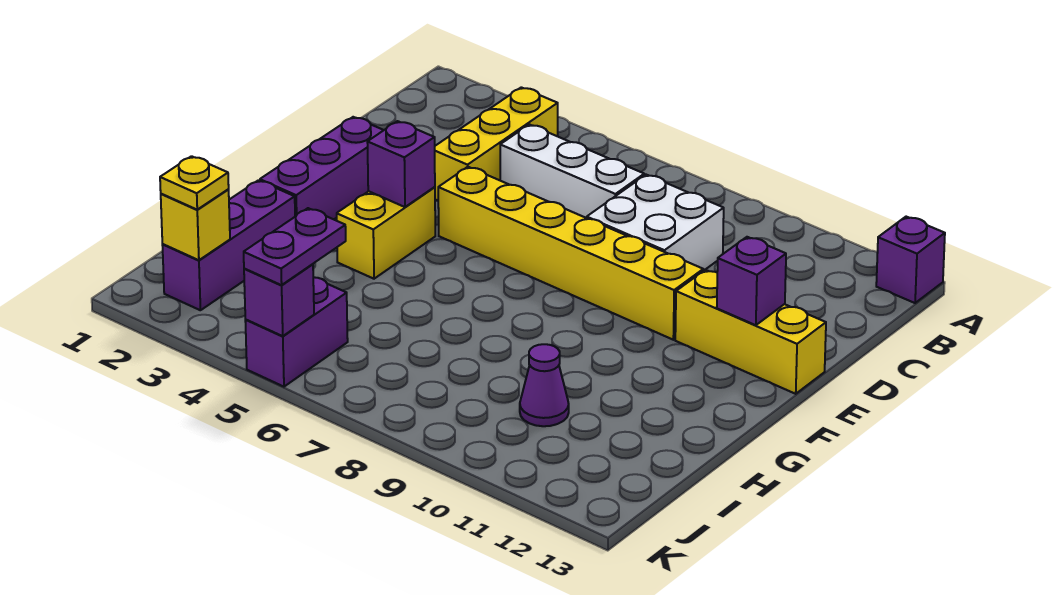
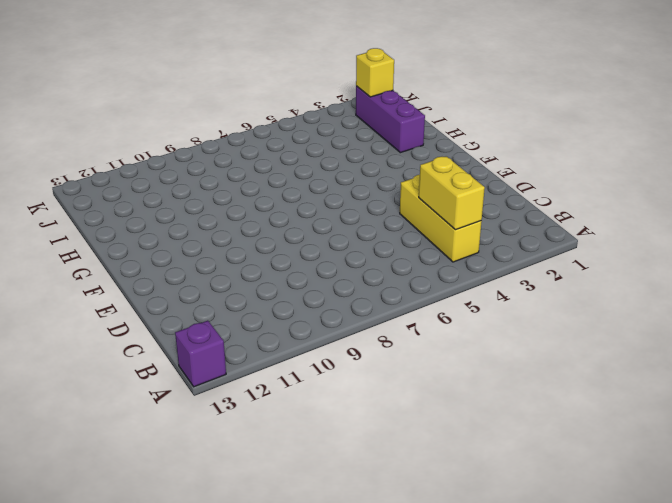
yellow 1x2 brick [419,156,485,230] -> yellow 1x2 brick moved to [337,187,435,279]
none -> white 1x3 brick [500,124,644,218]
none -> white 2x2 brick [587,175,724,271]
none -> purple 1x3 brick [260,117,384,219]

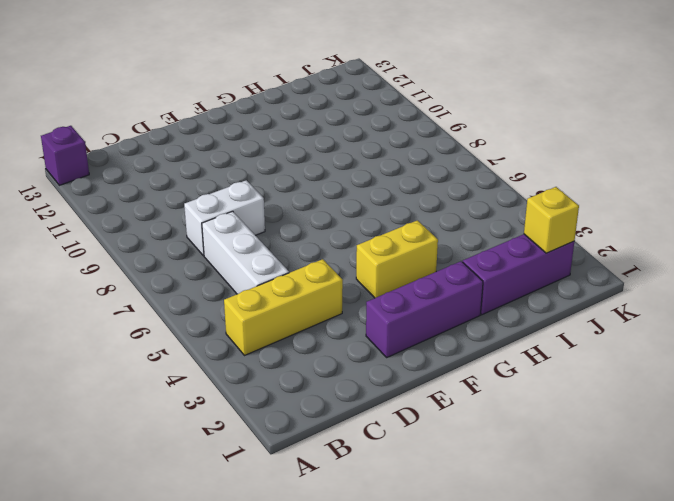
white 1x2 brick [184,180,265,256] -> white 2x2 brick [587,175,724,271]
none -> yellow 1x6 brick [438,167,703,340]
none -> yellow 1x3 brick [675,270,826,394]
none -> purple 1x1 cone [520,344,569,426]

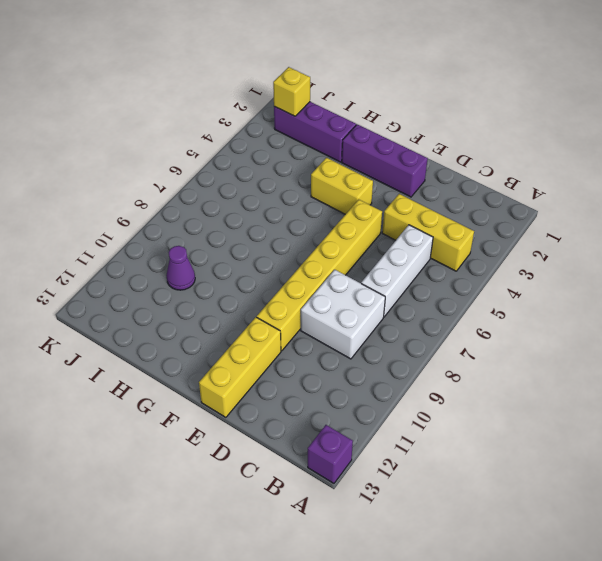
none -> purple 1x2 brick [245,277,348,387]
none -> purple 1x1 brick [717,237,786,325]
none -> purple 1x1 brick [367,121,435,207]

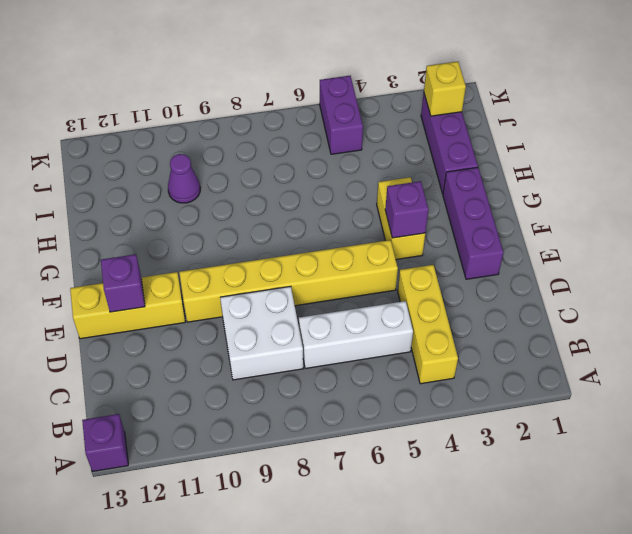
none -> purple 1x1 brick [244,264,314,336]
none -> yellow 1x1 plate [160,156,229,209]
none -> purple 1x2 plate [244,208,346,285]

